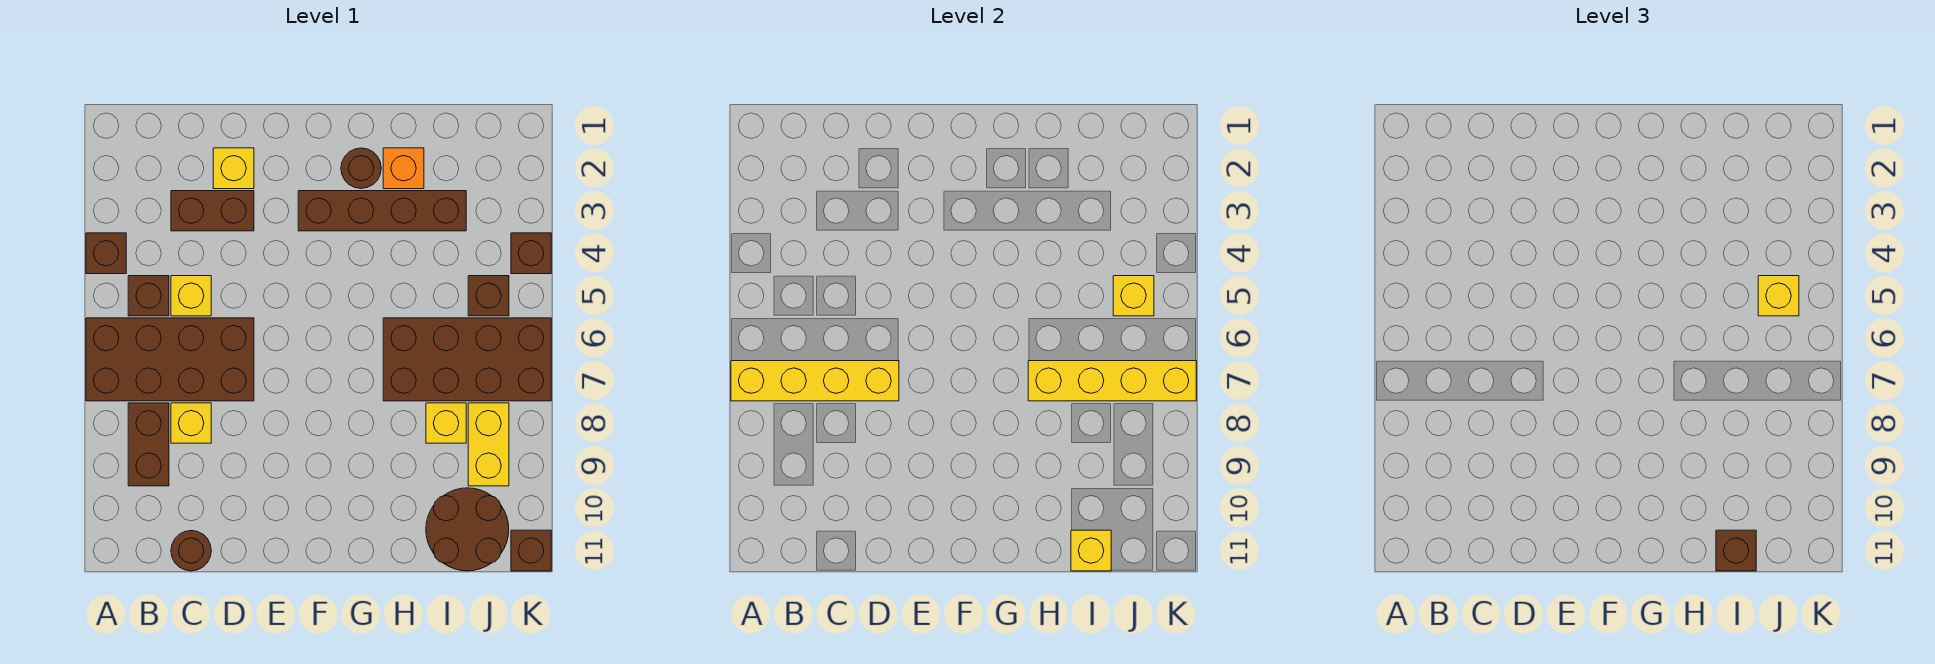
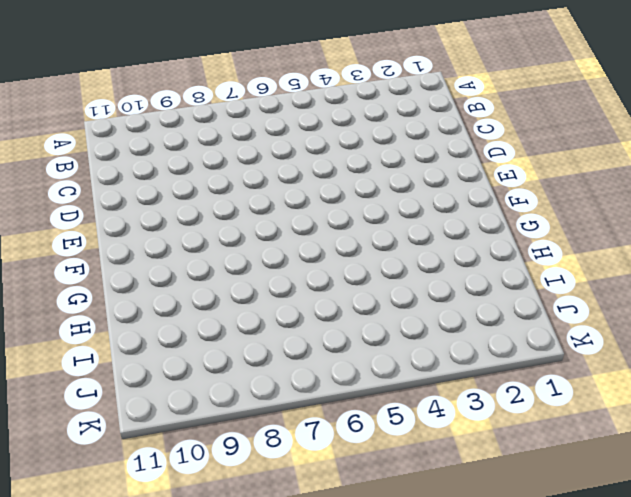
none -> brown 1x1 brick [86,233,126,274]
none -> brown 2x4 brick [86,318,254,401]
none -> brown 1x1 brick [128,276,169,316]

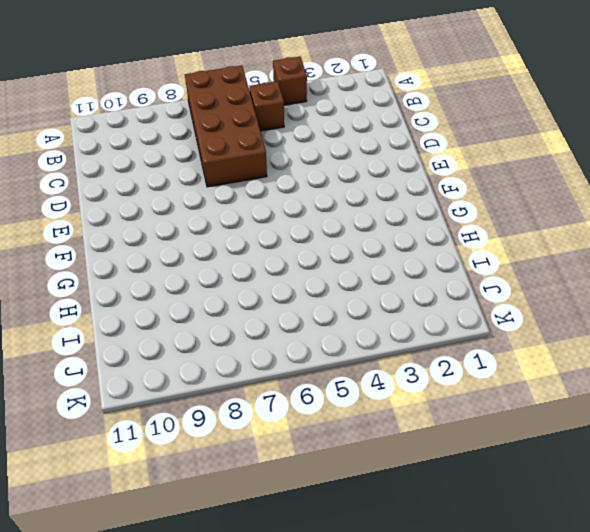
none -> brown 1x2 brick [128,403,169,486]
none -> brown 1x2 brick [171,191,254,231]
none -> yellow 1x1 brick [171,276,211,316]

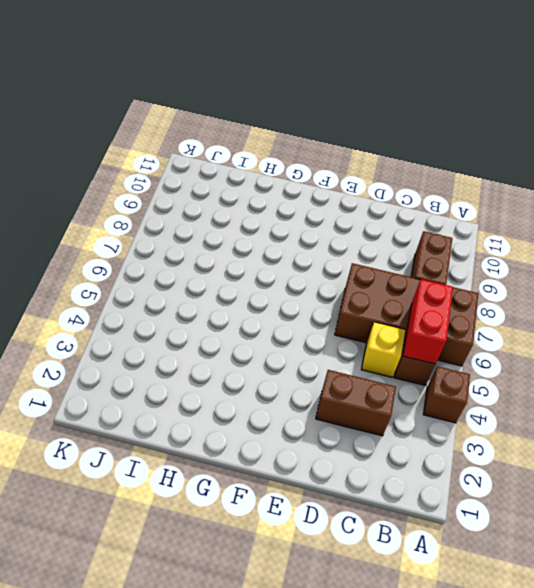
red 1x2 brick [403,279,453,364] -> none
none -> yellow 1x1 brick [171,403,211,443]
none -> brown 1x1 round brick [171,531,211,571]
none -> yellow 1x1 brick [213,148,254,189]

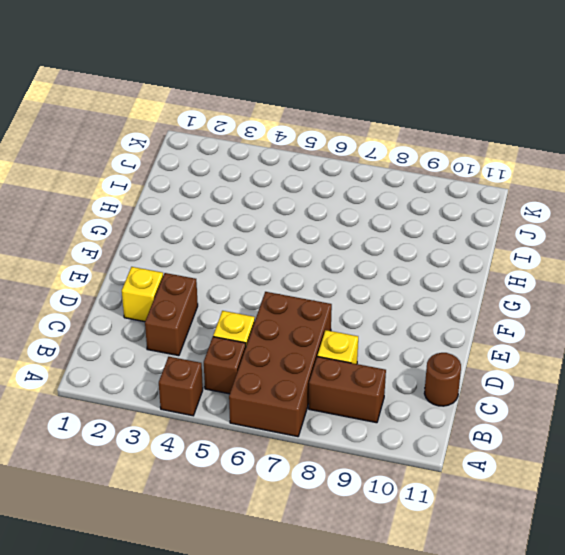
none -> brown 1x4 brick [298,191,466,231]
none -> brown 1x1 round brick [341,148,381,188]
none -> orange 1x1 brick [383,148,424,189]

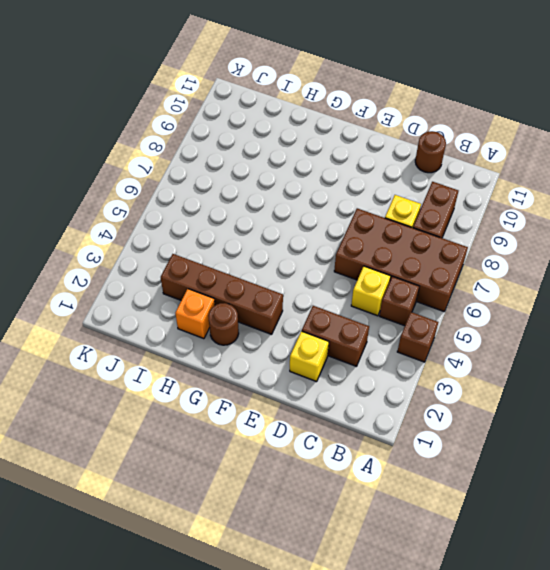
none -> brown 2x4 brick [383,318,551,401]
none -> yellow 1x1 brick [426,403,466,443]
none -> brown 2x2 round brick [426,488,509,571]

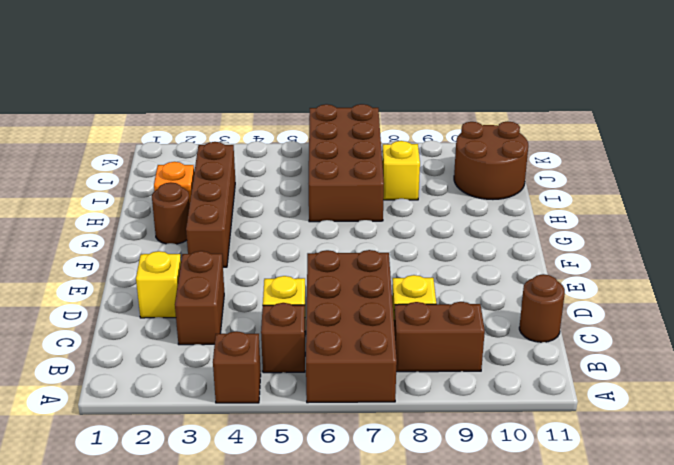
none -> brown 1x1 brick [468,276,509,316]
none -> yellow 1x2 brick [468,403,509,486]
none -> brown 1x1 brick [511,233,551,274]

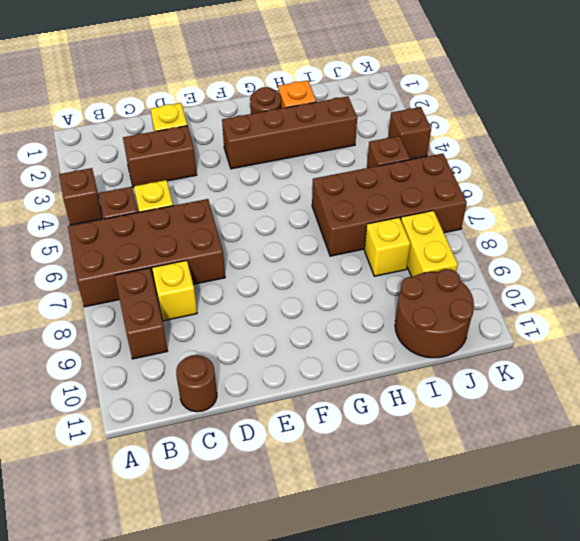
none -> brown 1x1 brick [511,530,551,571]
none -> yellow 1x4 brick [731,361,899,401]
none -> yellow 1x4 brick [1028,361,1196,401]

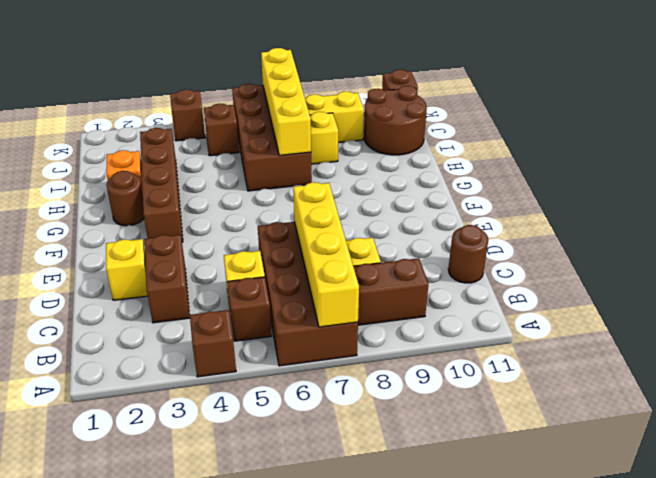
none -> yellow 1x1 brick [1071,530,1111,571]
none -> yellow 1x1 brick [1113,276,1154,316]
none -> brown 1x1 brick [1716,530,1756,571]

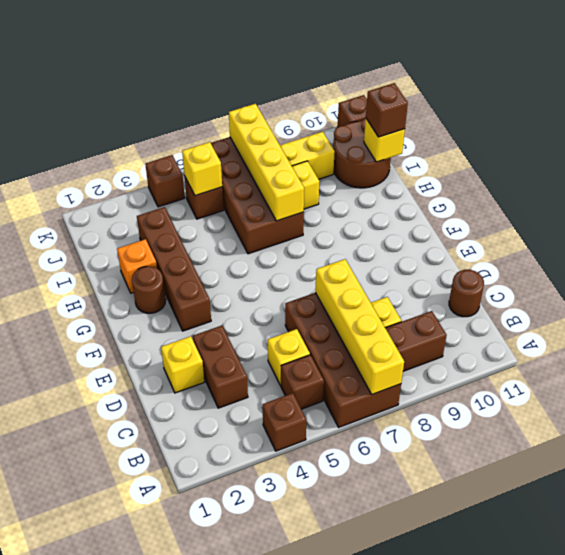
none -> yellow 1x1 brick [1758,276,1799,316]

